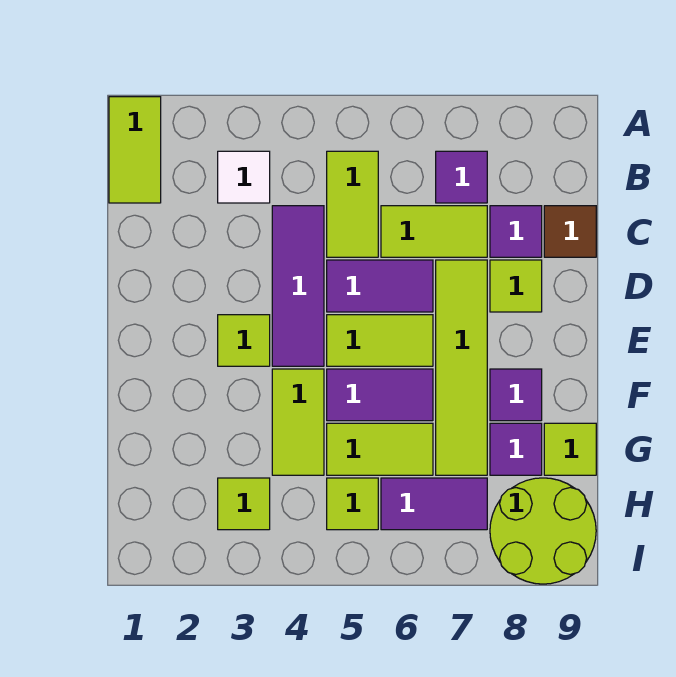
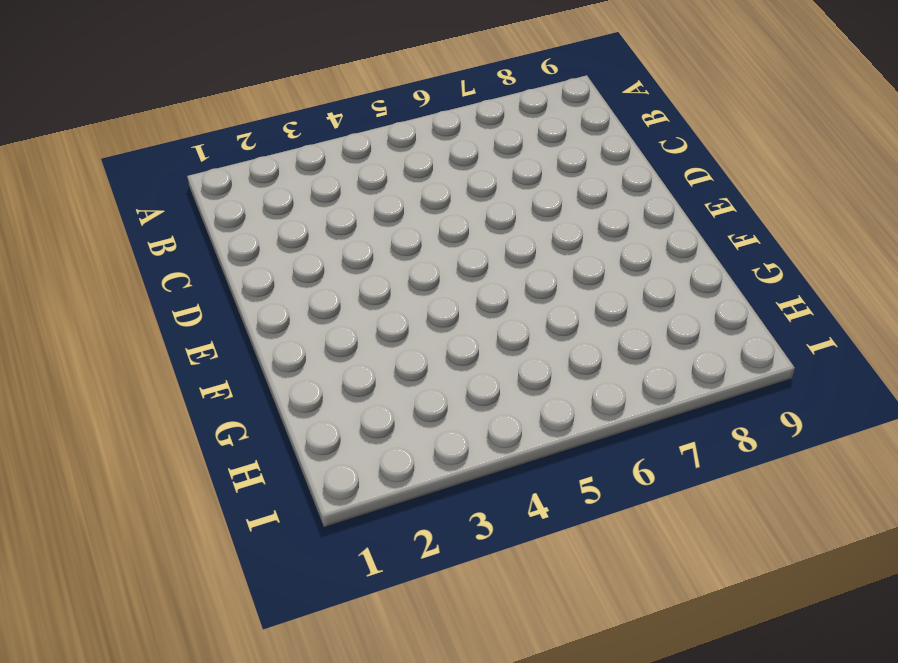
none -> lime 1x2 tile [109,97,161,203]
none -> white 1x1 tile [218,151,270,203]
none -> lime 1x2 tile [327,151,378,257]

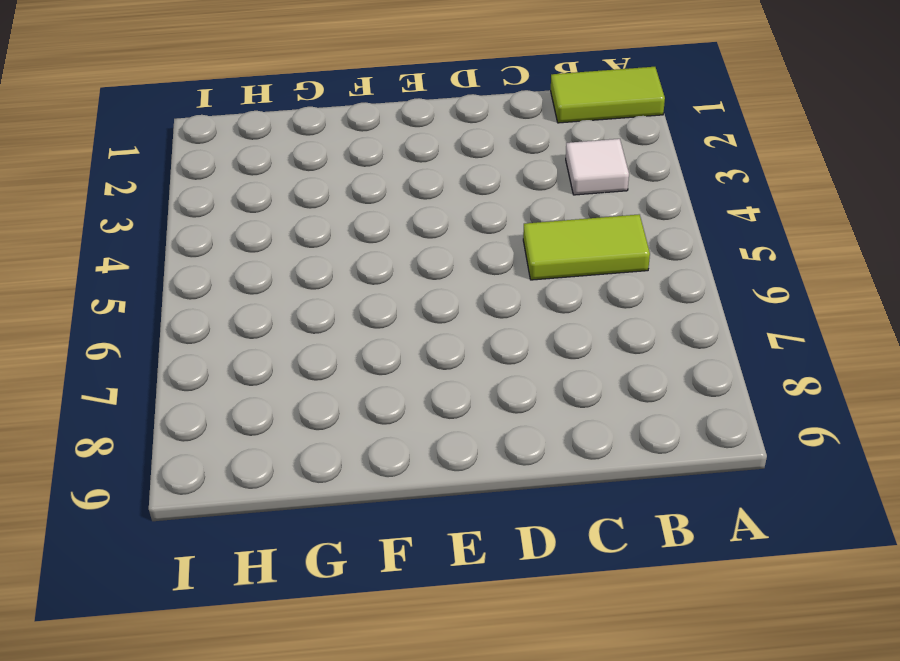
none -> purple 1x1 tile [436,151,487,203]
none -> purple 1x3 tile [272,206,324,366]
none -> lime 1x2 tile [381,206,487,257]

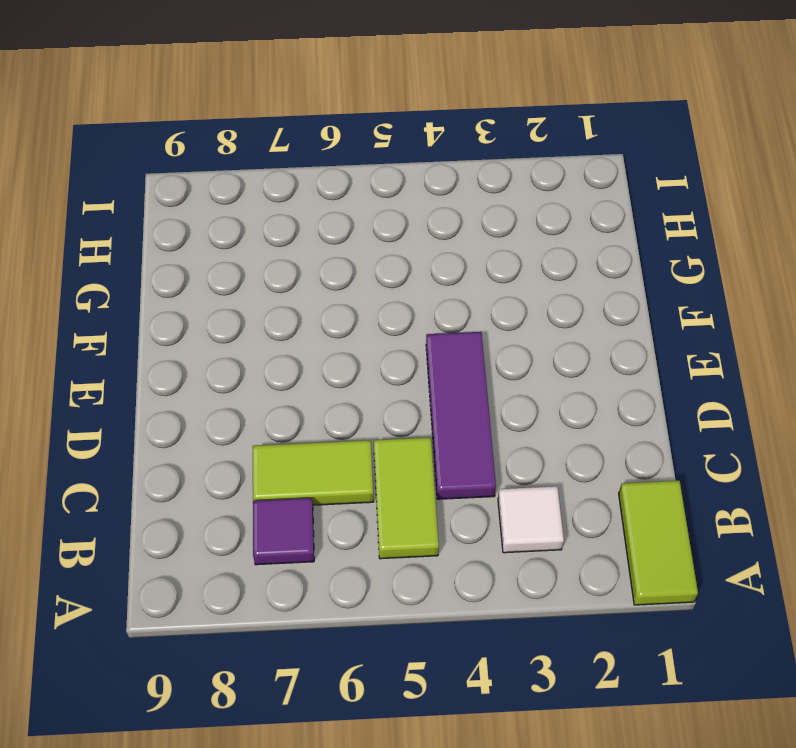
none -> purple 1x1 tile [490,206,542,257]
none -> brown 1x1 tile [544,206,596,257]
none -> purple 1x2 tile [327,260,433,312]

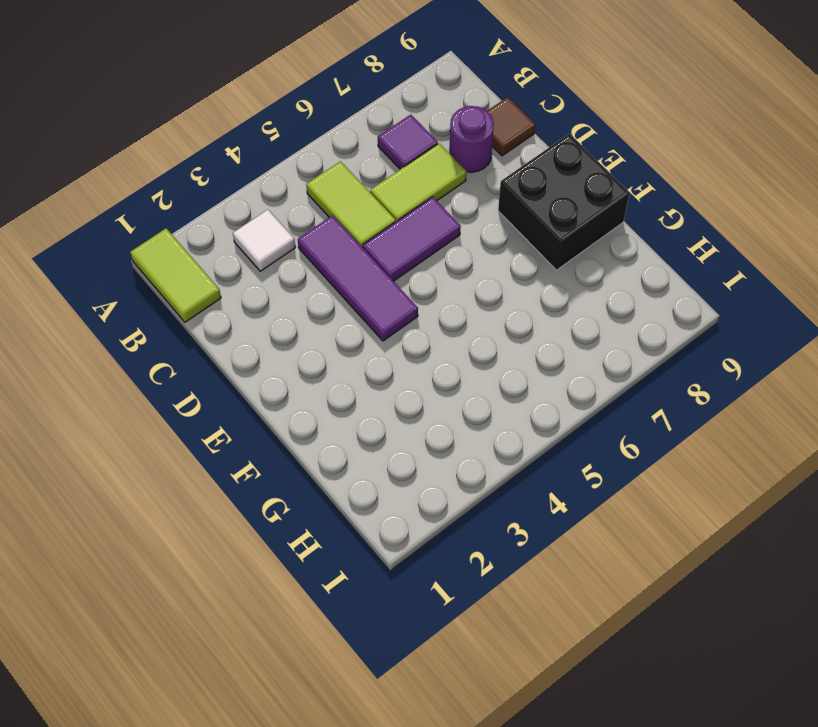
purple 1x1 round brick [449,106,494,172] -> purple 1x1 tile [490,206,542,257]
black 2x2 brick [498,134,629,270] -> purple 1x1 tile [490,369,542,421]
none -> lime 1x4 tile [436,260,487,475]
none -> lime 1x1 tile [490,260,542,312]
none -> lime 1x1 tile [218,315,270,366]

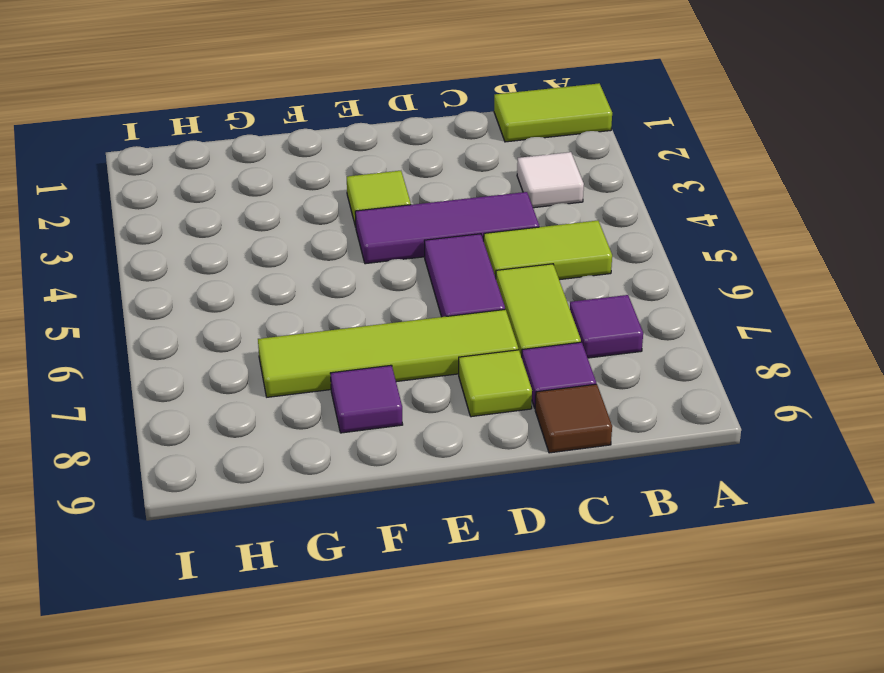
none -> lime 1x2 tile [327,315,433,366]
none -> lime 1x2 tile [272,369,324,475]
none -> purple 1x2 tile [327,369,433,421]

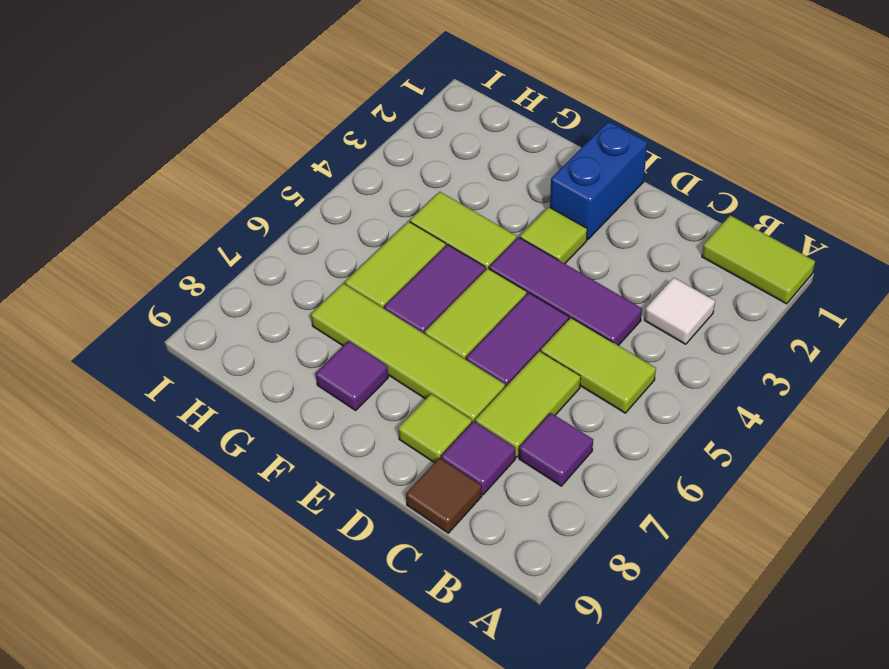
blue 1x2 brick [550,121,647,240] -> none
none -> purple 1x1 tile [490,423,542,475]
none -> lime 1x1 tile [544,423,596,475]
none -> lime 1x1 tile [218,478,270,530]

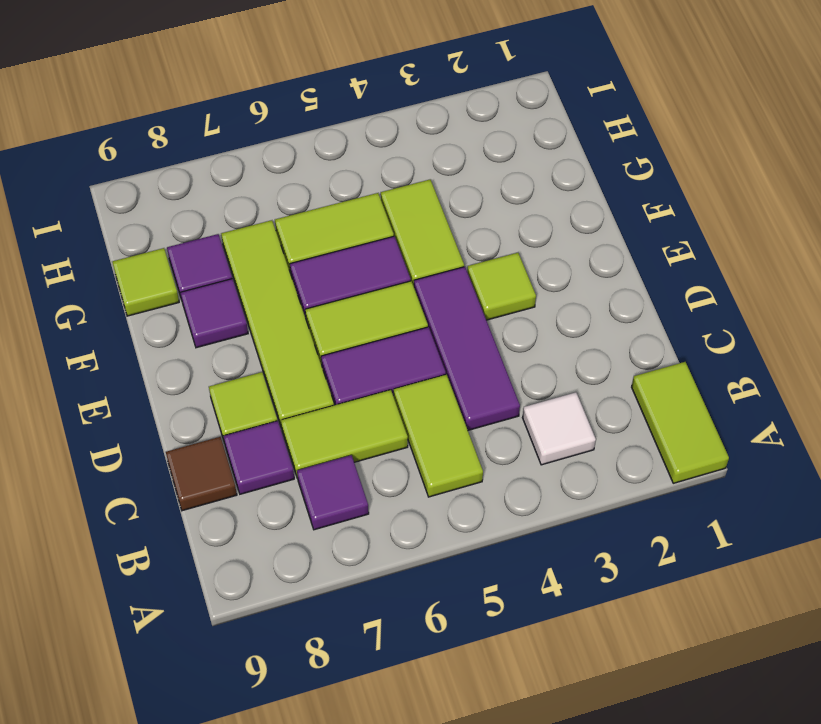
none -> lime 1x1 tile [218,478,270,530]
none -> lime 1x1 tile [327,478,378,530]
none -> purple 1x2 tile [381,478,487,530]

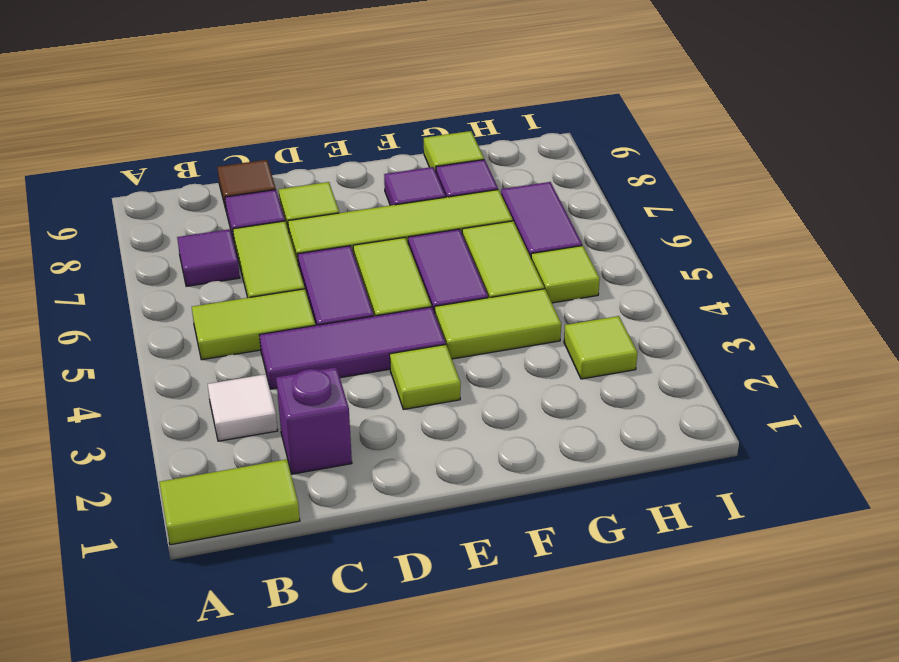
purple 1x1 brick [276,367,352,474] -> none
none -> lime 2x2 round brick [490,478,596,584]

